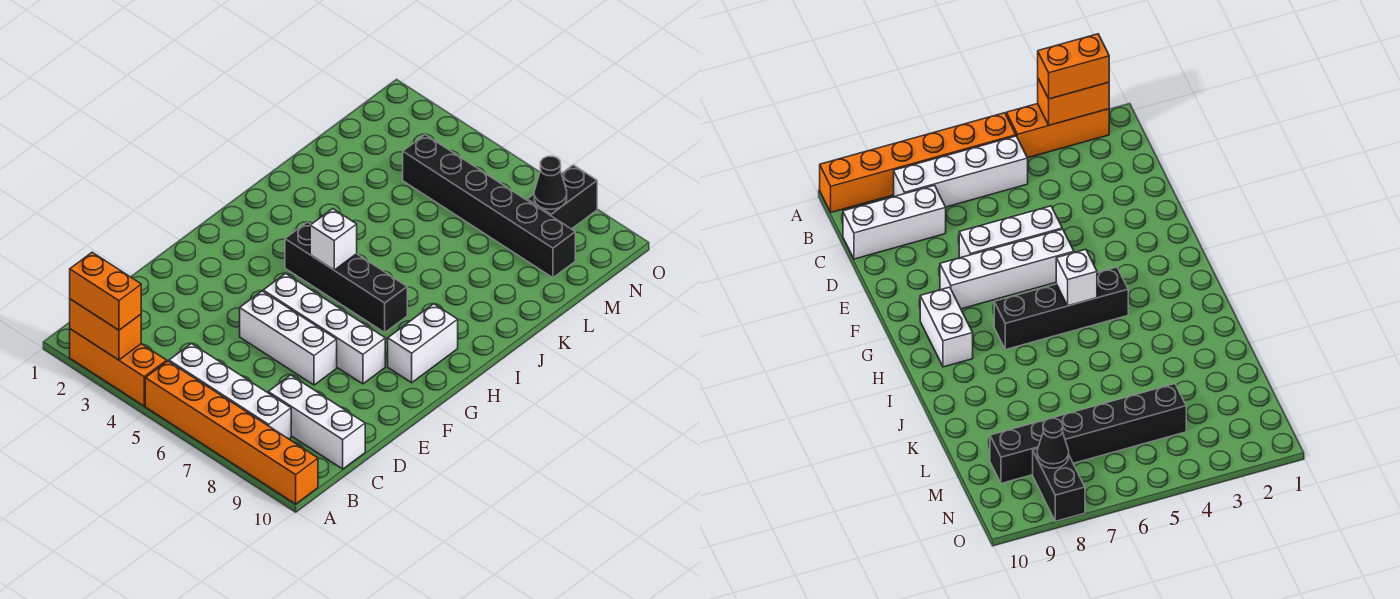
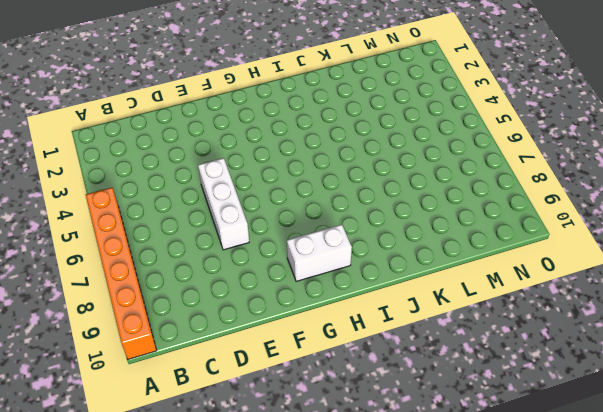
none -> orange 1x3 brick [70,329,167,406]
none -> white 1x4 brick [169,343,291,439]
none -> white 1x3 brick [268,375,365,469]

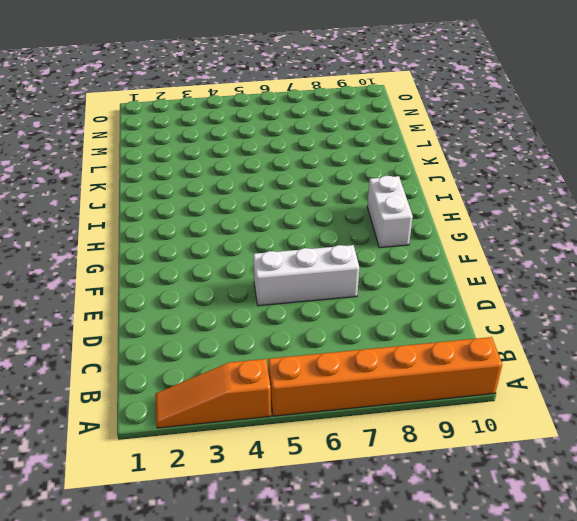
orange 1x3 slope [155,359,271,428] -> orange 1x3 brick [70,329,167,406]
none -> white 1x4 brick [169,343,291,439]
none -> white 1x3 brick [268,375,365,469]
none -> white 1x4 brick [263,273,385,384]

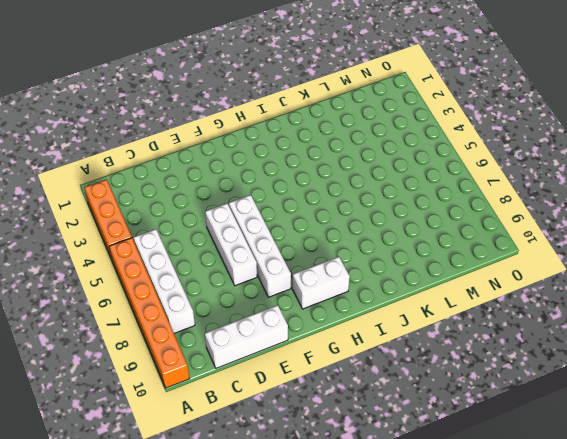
white 1x3 brick [205,305,288,368] -> white 1x3 brick turned to [268,375,365,469]
none -> black 1x4 brick [285,222,407,332]
none -> black 1x6 brick [403,135,575,278]
none -> black 1x2 brick [527,165,597,229]

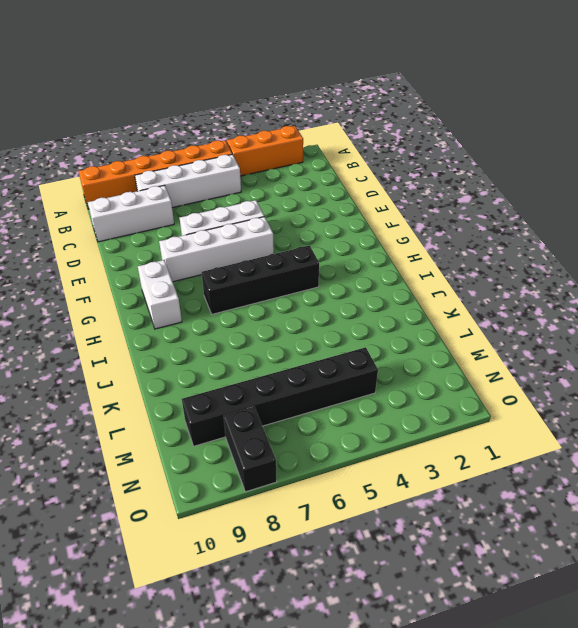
none -> orange 1x2 brick [70,299,141,360]
none -> white 1x1 brick [310,209,357,270]
none -> black 1x1 cone [534,156,567,209]

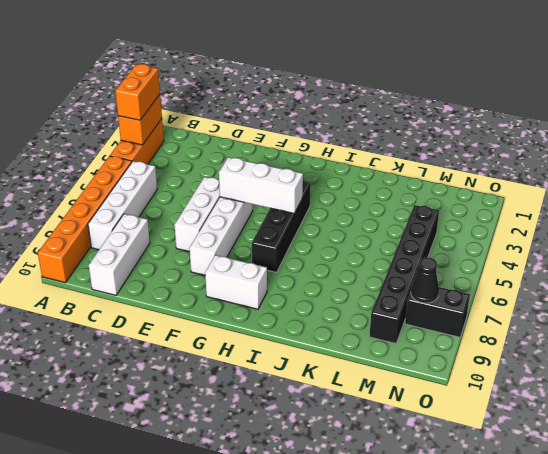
white 1x3 brick [219,157,303,213] -> white 1x1 brick [310,209,357,270]

